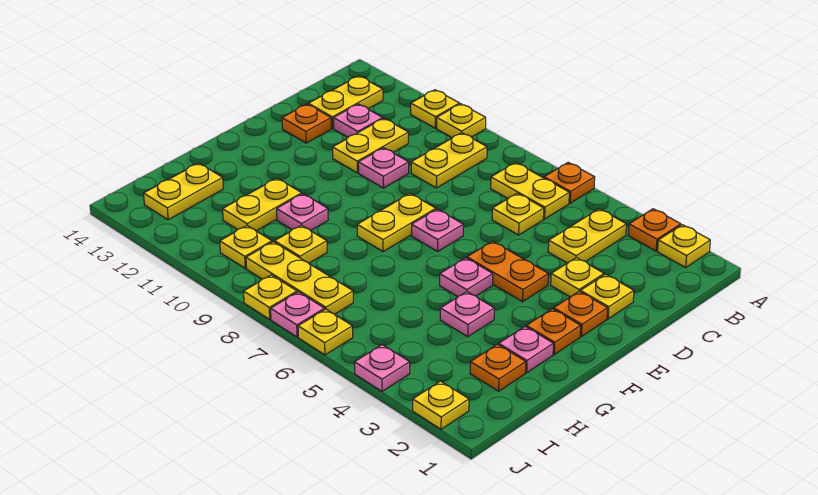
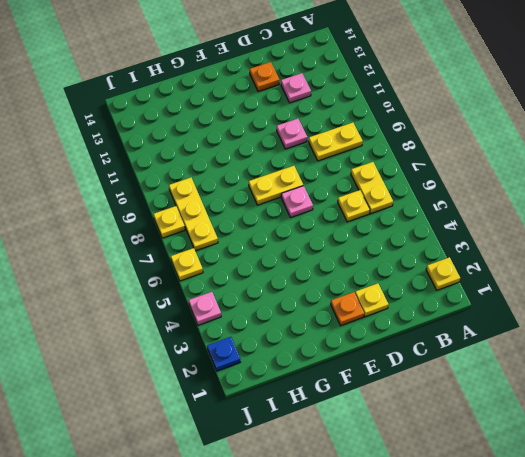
blue 1x1 plate [207,337,240,371] -> yellow 1x1 plate [413,381,469,429]
none -> orange 1x1 plate [628,209,681,251]
none -> orange 1x1 plate [544,162,595,203]
none -> yellow 1x1 plate [437,104,486,138]
none -> yellow 1x1 plate [411,90,459,128]

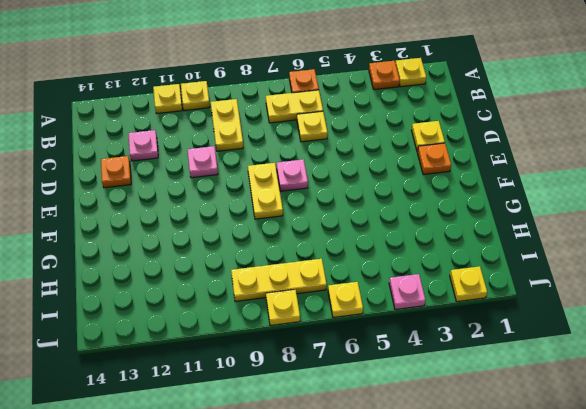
none -> yellow 1x2 plate [548,209,626,263]
none -> yellow 1x2 plate [308,76,383,128]
none -> yellow 1x2 plate [333,118,408,173]
none -> yellow 1x1 plate [551,258,604,297]

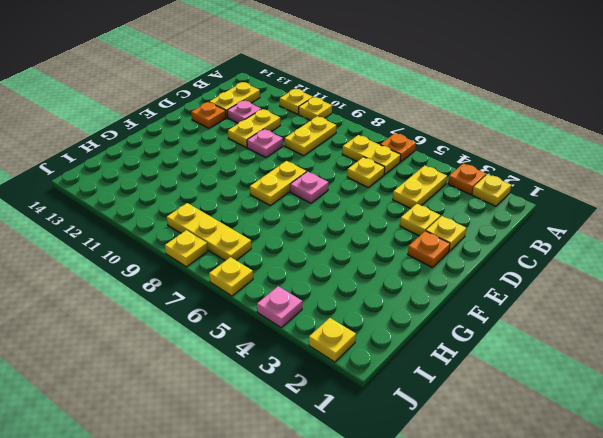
none -> orange 1x2 plate [467,241,548,302]
none -> orange 1x1 plate [526,309,581,354]
none -> pink 1x1 plate [440,258,493,297]
none -> pink 1x1 plate [499,327,553,373]

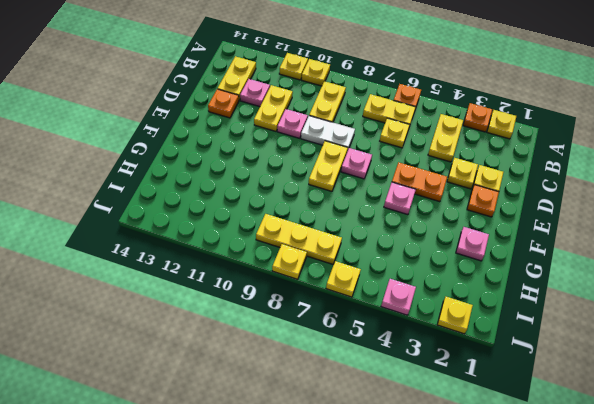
white 1x2 plate [301,116,355,151] -> none
none -> orange 1x1 plate [526,309,581,354]
none -> pink 1x1 plate [440,292,494,337]
none -> pink 1x1 plate [277,194,328,231]
none -> yellow 1x2 plate [223,178,302,231]

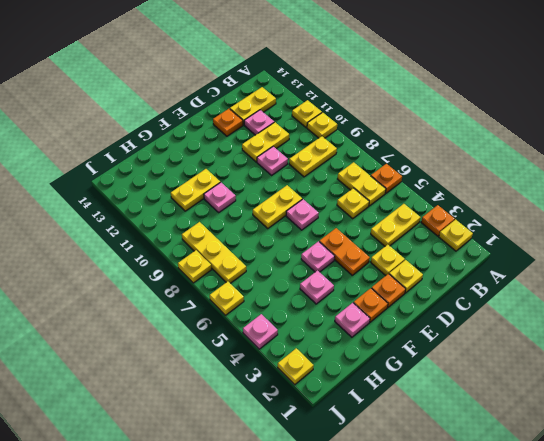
none -> orange 1x1 plate [470,344,526,391]
none -> yellow 1x1 plate [275,225,327,263]
none -> yellow 1x2 plate [144,163,223,220]
none -> yellow 1x1 plate [220,226,272,268]

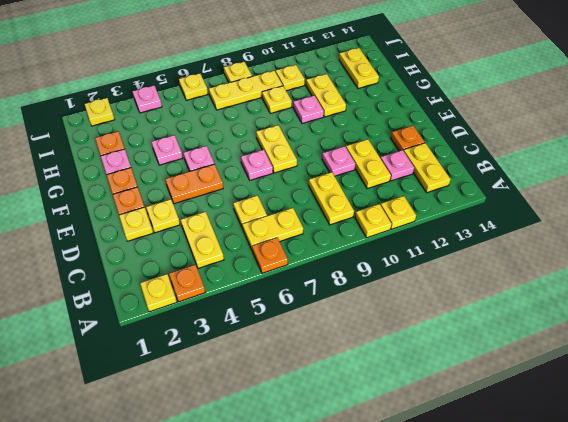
none -> pink 1x1 plate [271,292,325,337]

